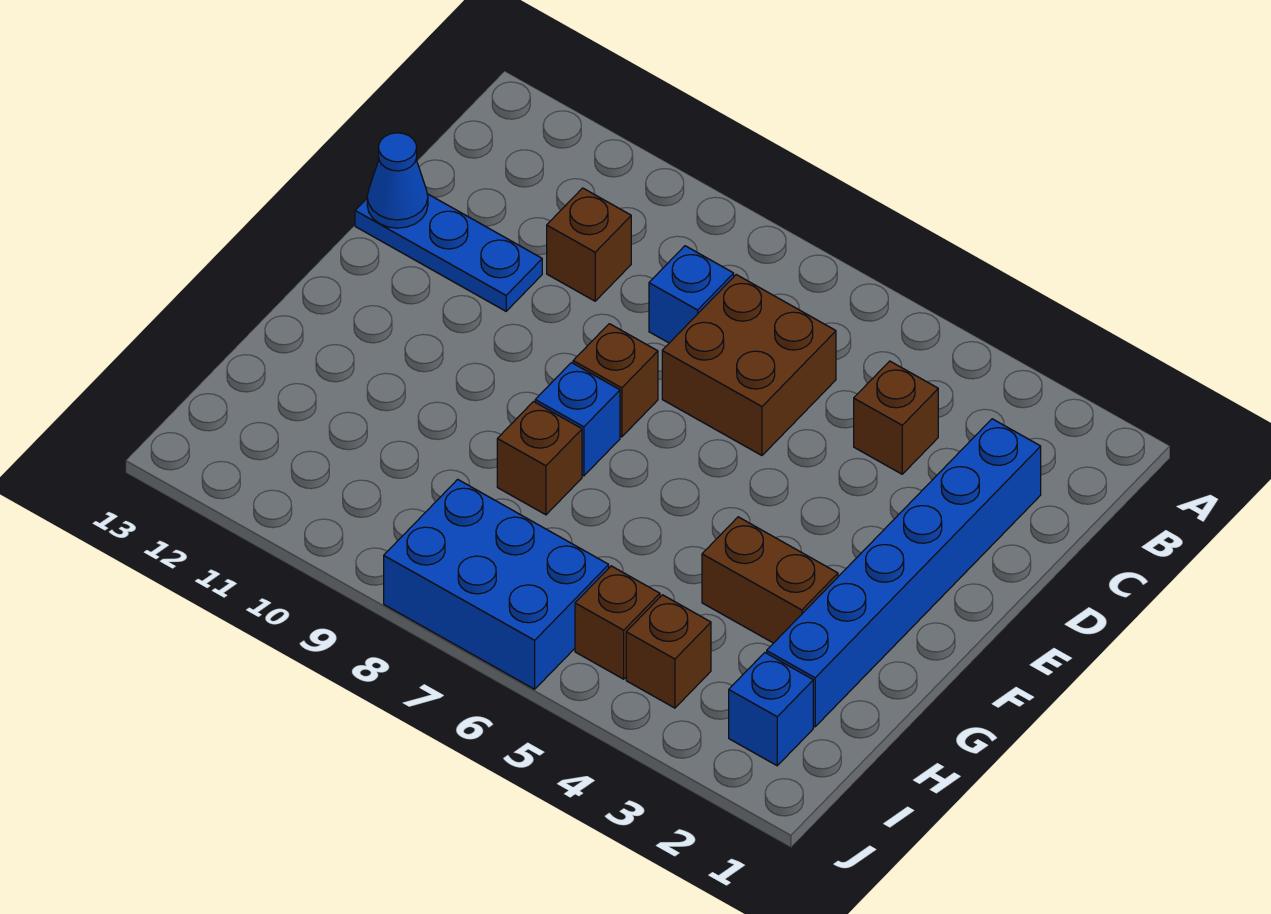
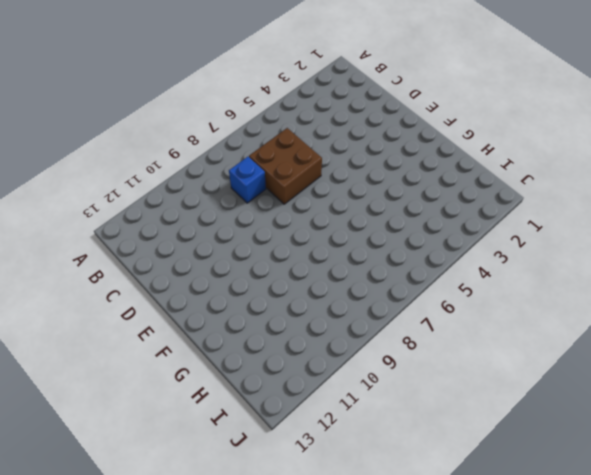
none -> blue 1x6 brick [767,419,1041,727]
none -> brown 1x1 brick [854,361,938,474]
none -> brown 1x1 brick [547,188,631,301]

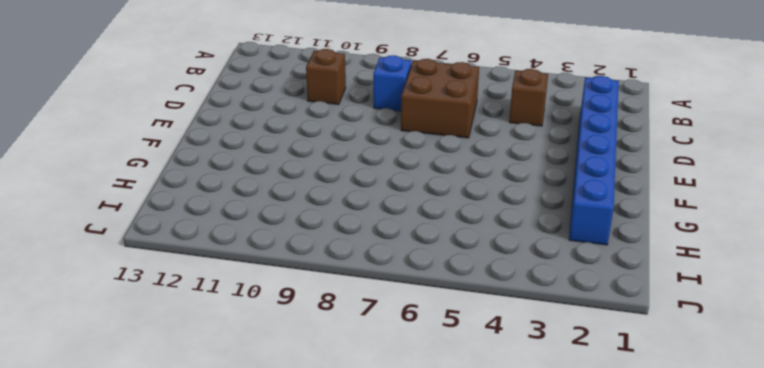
none -> blue 1x3 plate [355,194,542,311]
none -> brown 1x1 brick [573,324,658,437]
none -> blue 1x1 brick [535,363,620,476]

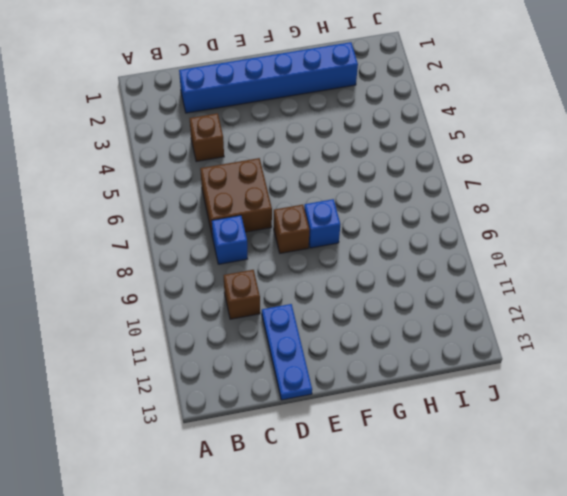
none -> brown 1x2 brick [702,517,838,643]
none -> brown 1x1 brick [497,402,582,515]
none -> blue 1x1 brick [729,653,813,766]

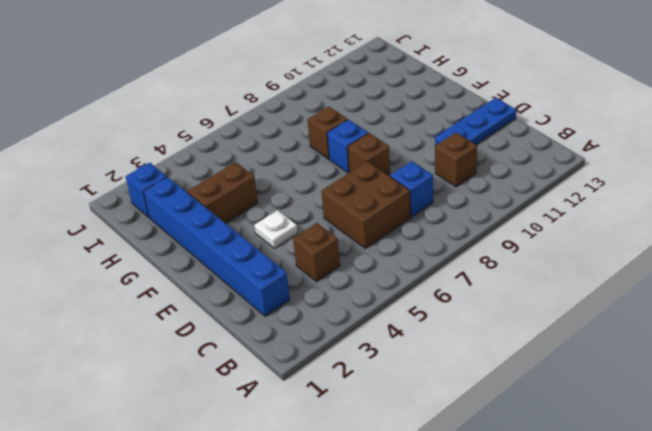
white 1x1 plate [254,210,298,248] -> none
none -> brown 1x1 brick [626,595,711,708]
none -> brown 1x1 brick [575,566,660,679]
none -> blue 2x3 brick [384,479,609,689]

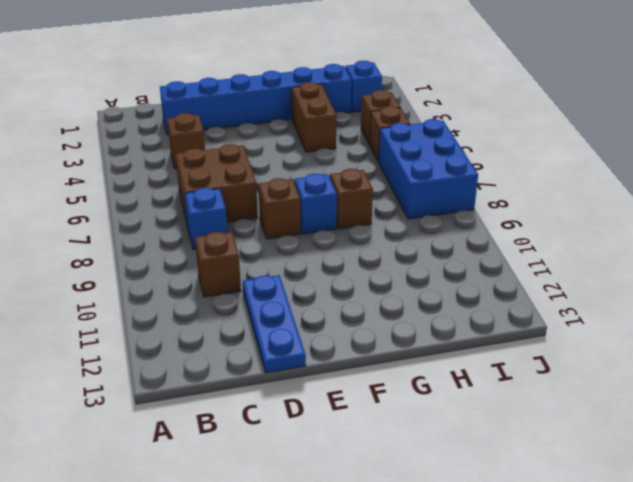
none -> blue 1x1 cone [367,133,428,228]

